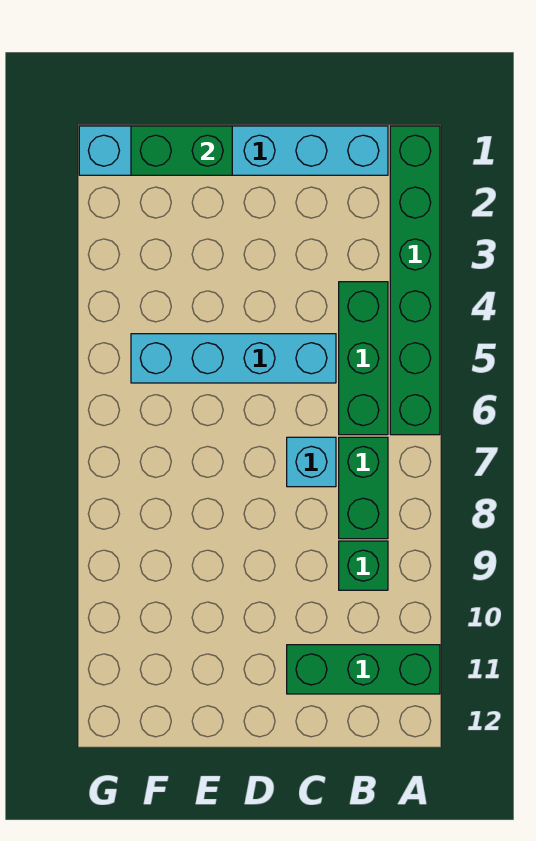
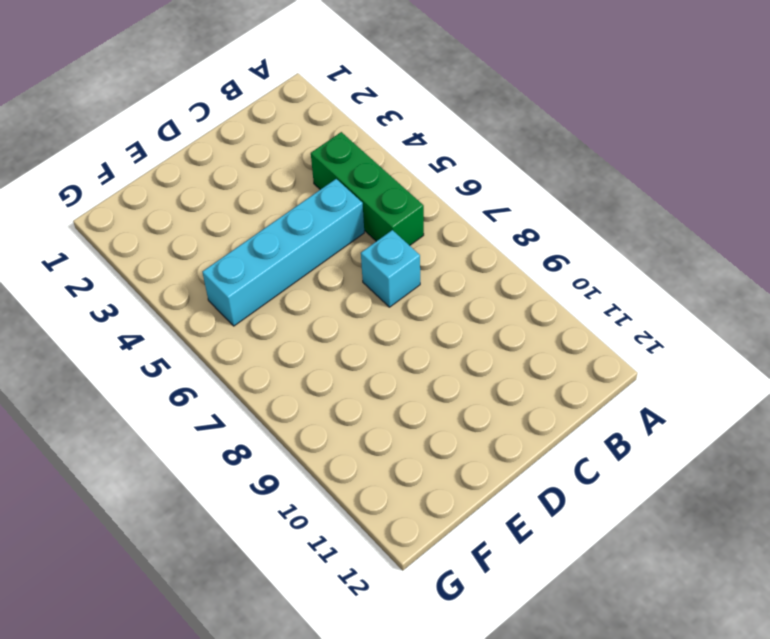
none -> green 1x6 brick [390,126,440,435]
none -> green 1x3 brick [287,645,440,694]

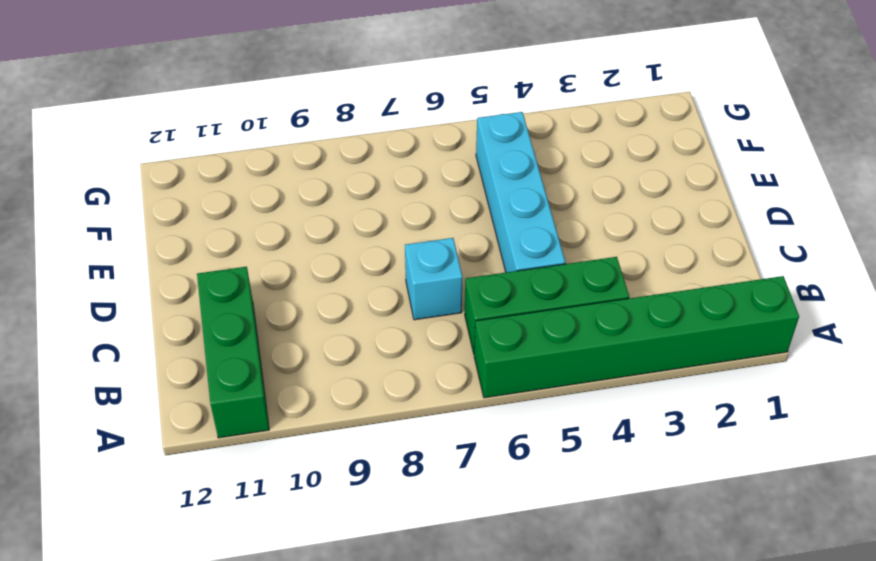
none -> cyan 1x6 brick [79,126,388,175]
none -> green 1x2 brick [339,437,388,539]

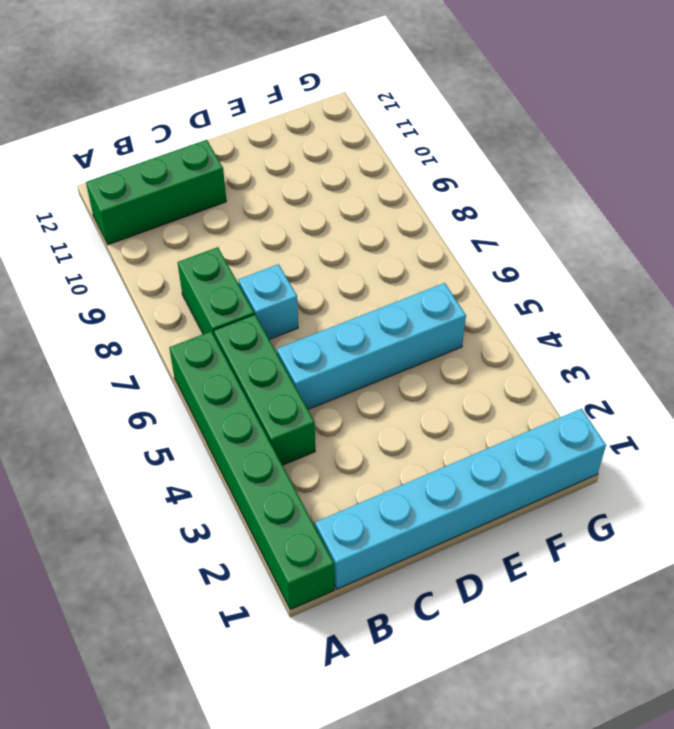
none -> green 1x1 brick [339,541,388,590]
none -> green 1x2 brick [131,126,232,175]

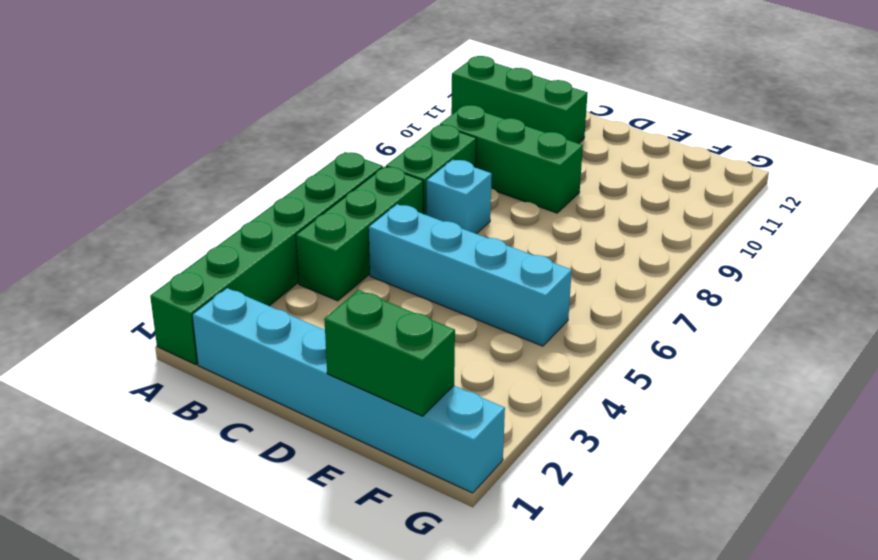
green 1x3 brick [440,105,583,213] -> green 1x1 brick [339,541,388,590]

